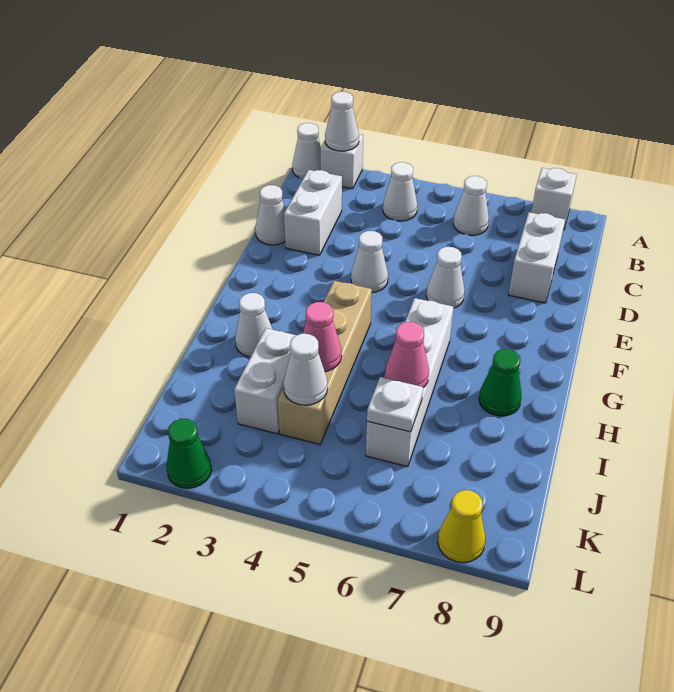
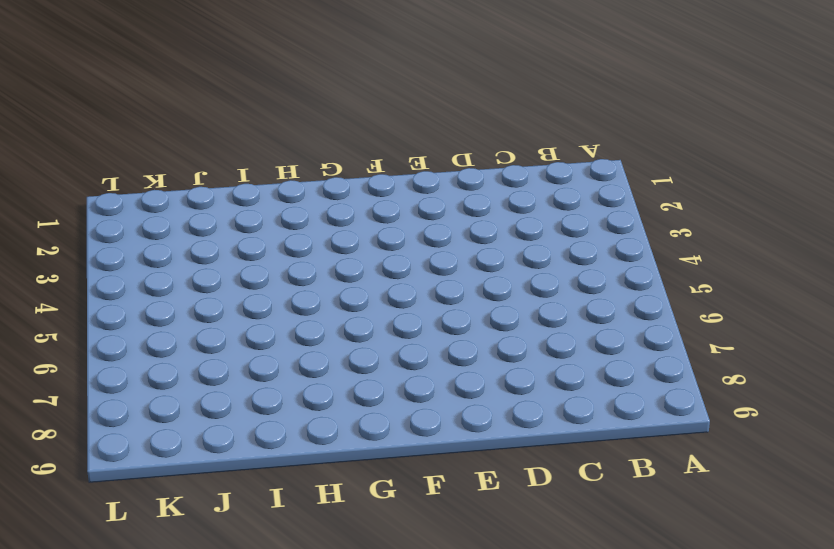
none -> white 1x1 cone [292,123,321,179]
none -> white 1x1 brick [320,134,363,189]
none -> white 1x1 brick [531,168,577,230]

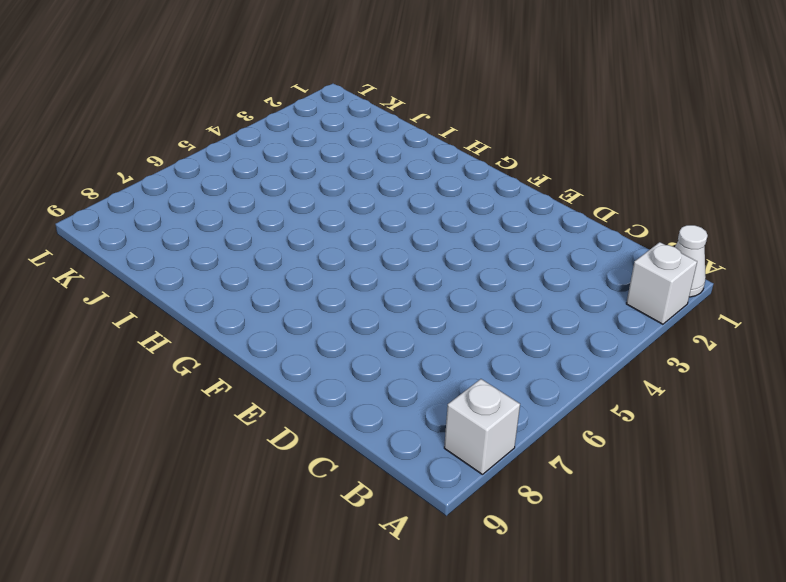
none -> white 1x1 cone [383,162,417,221]
none -> white 1x1 cone [453,176,489,235]
none -> white 1x2 brick [284,170,342,255]

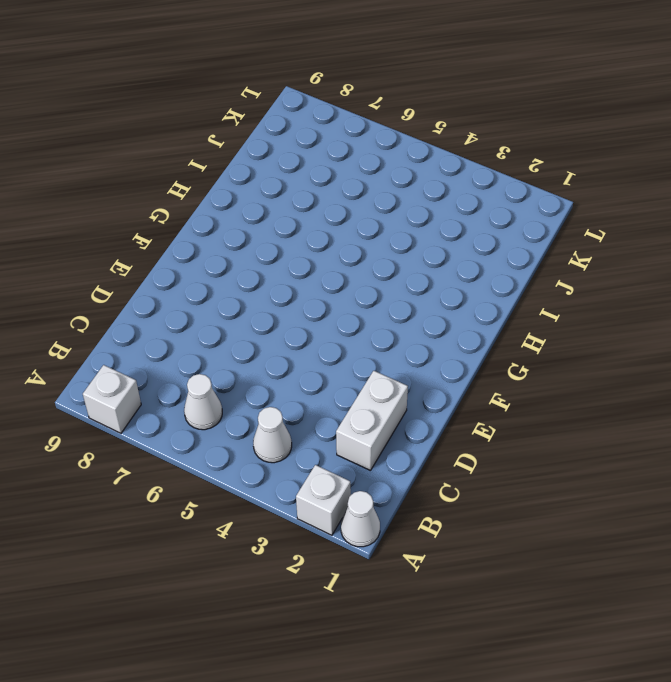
none -> white 1x2 brick [509,212,565,303]
none -> white 1x1 cone [255,185,286,245]
none -> white 1x1 cone [351,231,388,293]

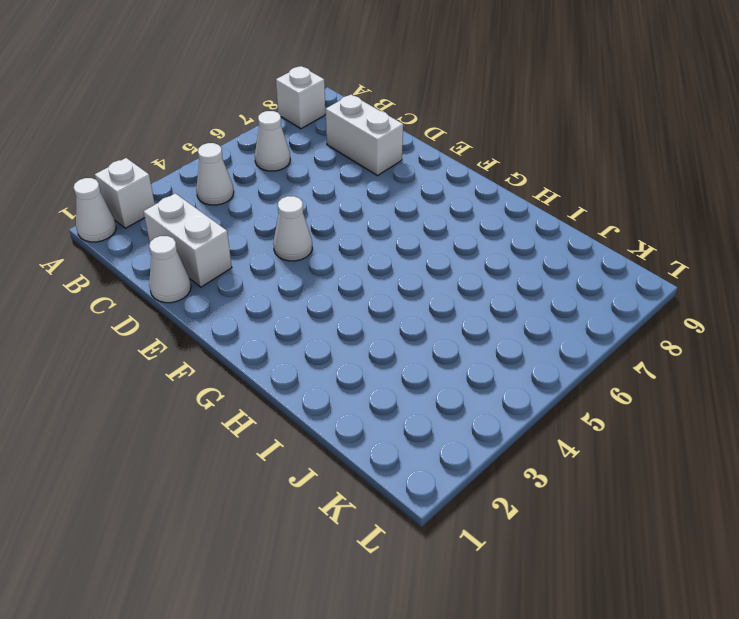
none -> white 1x1 cone [426,247,465,308]
none -> tan 1x4 brick [278,281,372,444]
none -> white 1x4 brick [366,298,454,467]

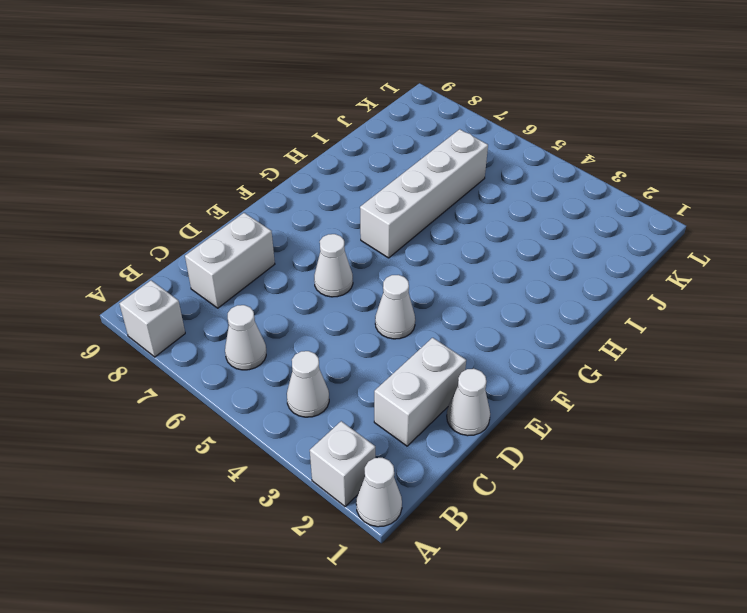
none -> tan 1x4 brick [278,281,372,444]
none -> white 1x1 cone [235,293,273,357]
none -> green 1x1 cone [479,349,521,416]

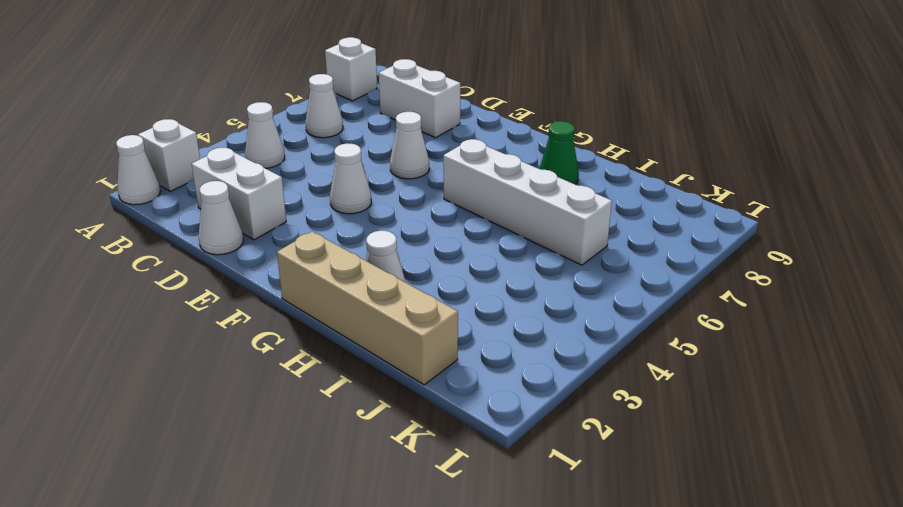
tan 1x4 brick [277,232,458,385] -> tan 1x4 brick moved to [278,281,372,444]
none -> white 1x2 brick [234,328,296,434]
none -> green 1x1 cone [166,419,212,488]
none -> yellow 1x1 cone [438,490,485,563]

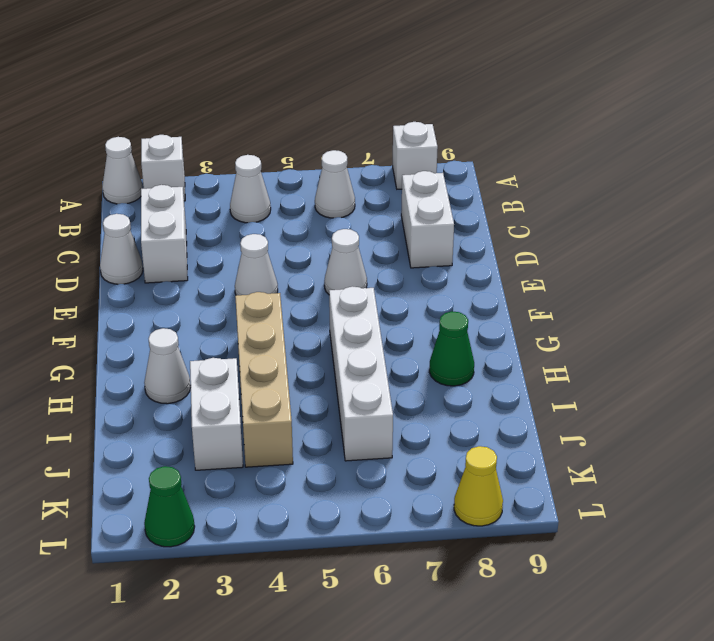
none -> white 1x1 cone [325,92,359,151]
none -> pink 1x1 cone [303,302,342,372]
none -> pink 1x1 cone [385,322,429,388]

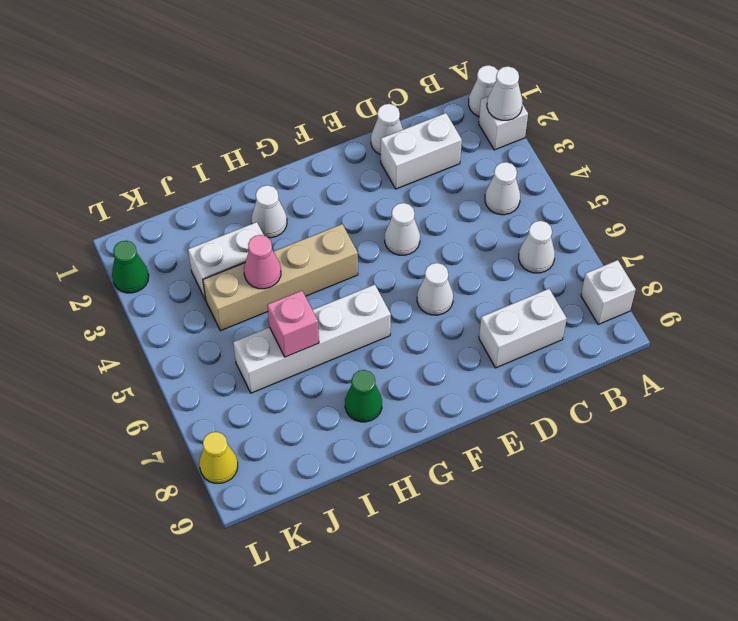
pink 1x1 brick [267,291,319,357] -> pink 1x1 cone [385,322,429,388]
none -> white 1x1 cone [283,334,328,405]
none -> white 1x1 plate [367,377,423,432]

